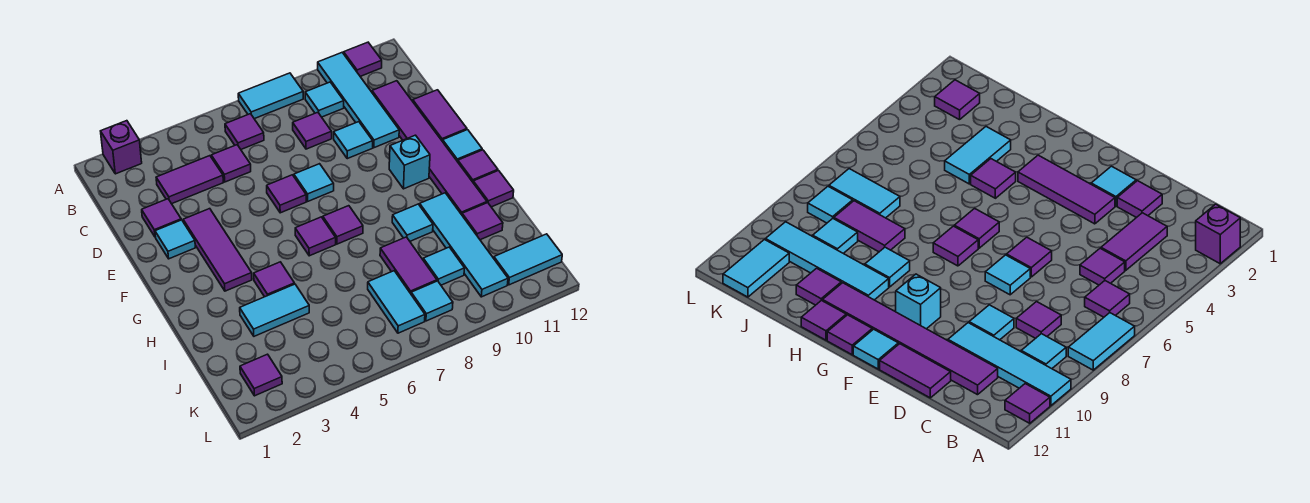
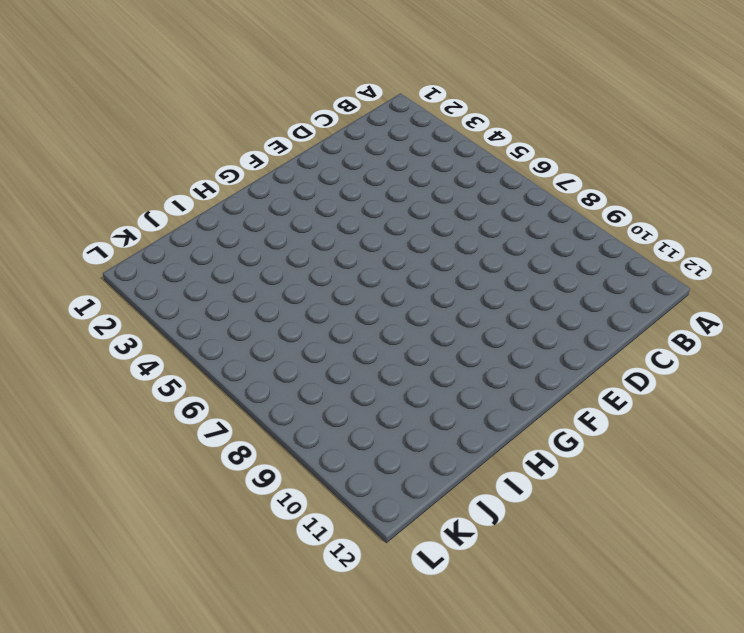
none -> purple 1x1 brick [101,121,142,174]
none -> cyan 1x2 tile [238,73,303,119]
none -> cyan 1x4 tile [318,53,399,148]
none -> purple 1x1 tile [344,42,382,76]

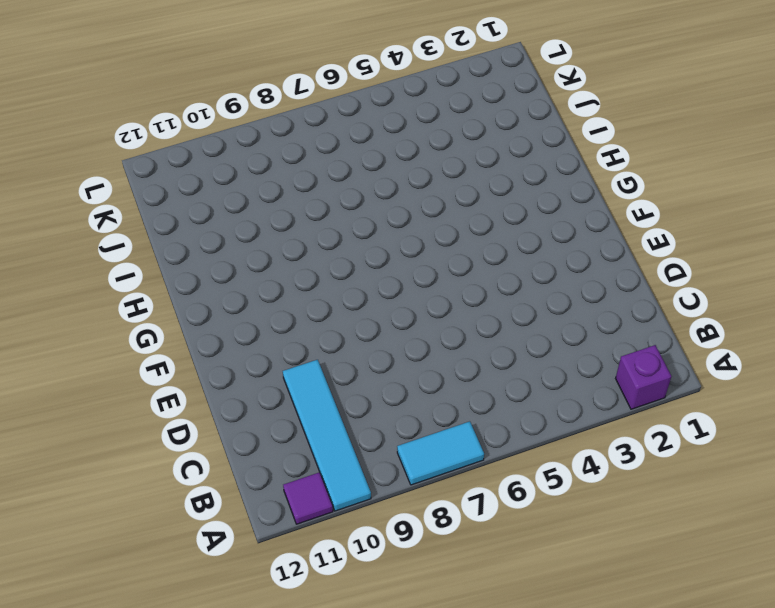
none -> purple 1x1 tile [225,114,264,149]
none -> cyan 1x1 tile [305,82,344,117]
none -> purple 1x2 tile [156,156,223,204]
none -> purple 1x1 tile [211,145,251,182]

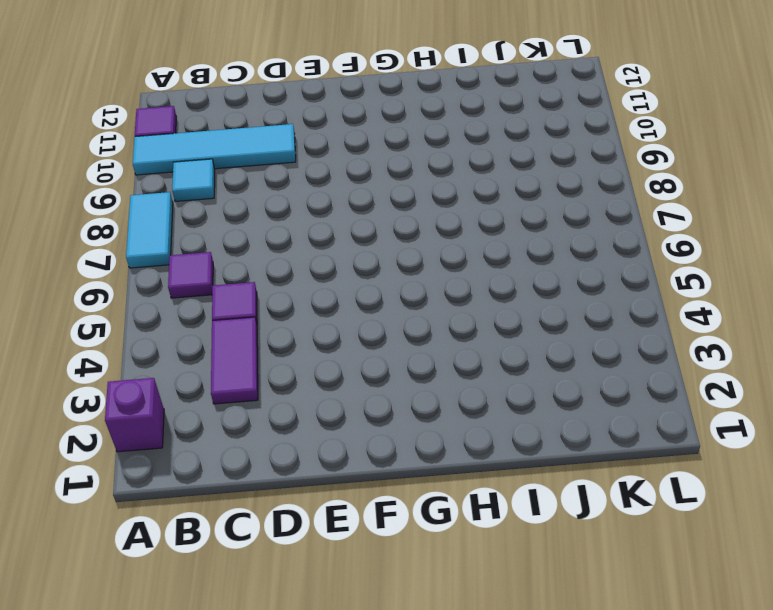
none -> purple 1x1 tile [293,112,332,149]
none -> purple 1x6 tile [372,81,487,215]
none -> purple 1x1 tile [142,199,181,237]
none -> cyan 1x1 tile [334,122,373,159]

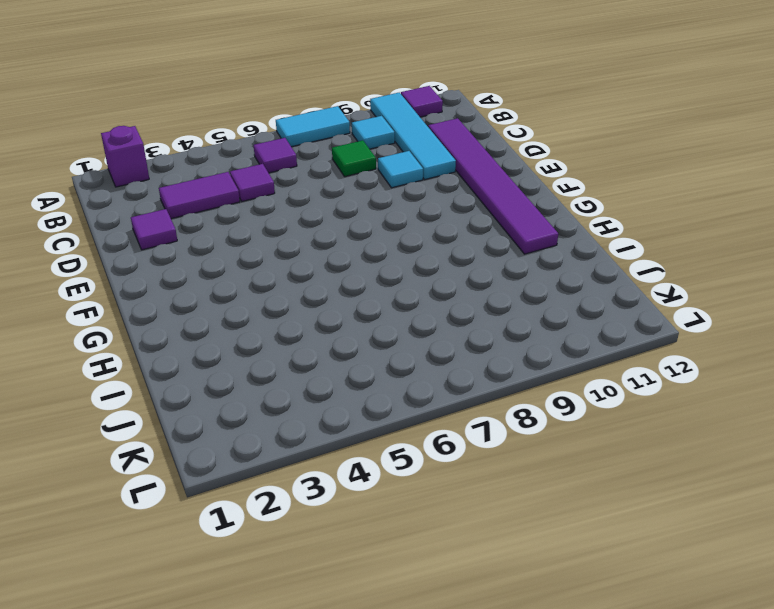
green 1x1 tile [332,140,376,177] -> purple 1x1 tile [293,112,332,149]
none -> purple 1x2 tile [413,90,467,142]
none -> cyan 1x1 tile [155,220,195,259]
none -> purple 1x3 tile [183,209,252,291]
none -> purple 1x1 tile [267,175,306,213]

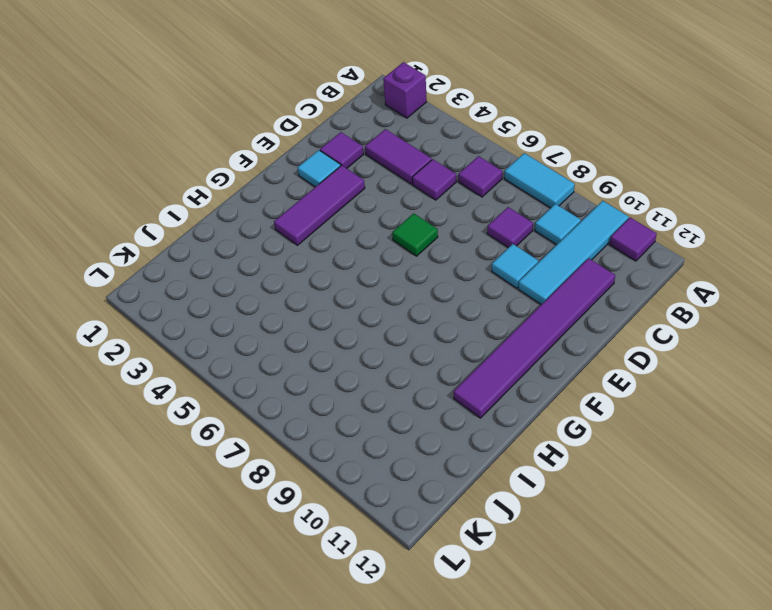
green 1x1 tile [392,213,438,256] -> purple 1x1 tile [267,175,306,213]
none -> purple 1x2 tile [413,90,467,142]
none -> cyan 1x1 tile [294,164,334,201]
none -> cyan 1x1 brick [389,135,430,189]
none -> cyan 1x1 tile [443,130,482,162]

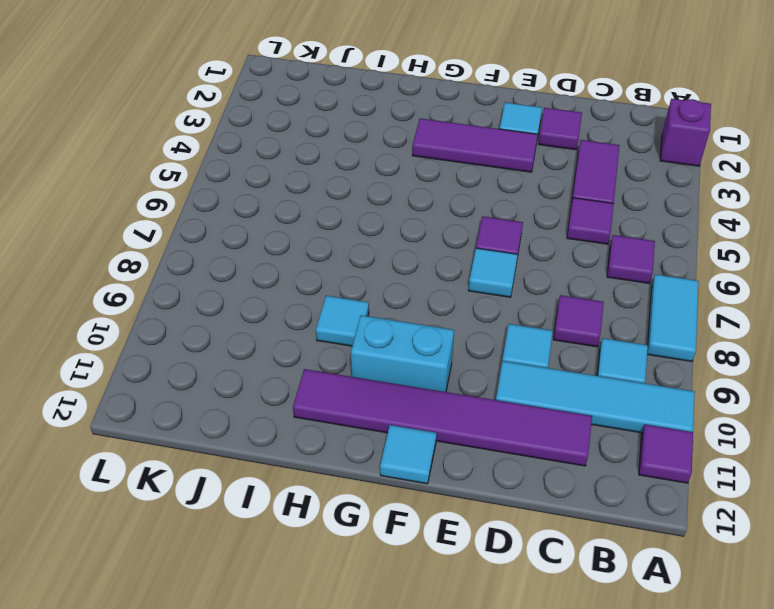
cyan 1x2 brick [351,315,454,392] -> cyan 1x1 brick [389,135,430,189]
none -> purple 1x2 tile [413,90,467,142]
none -> purple 1x1 tile [295,217,336,256]
none -> purple 1x1 tile [323,206,363,244]
none -> purple 1x1 tile [458,150,498,182]

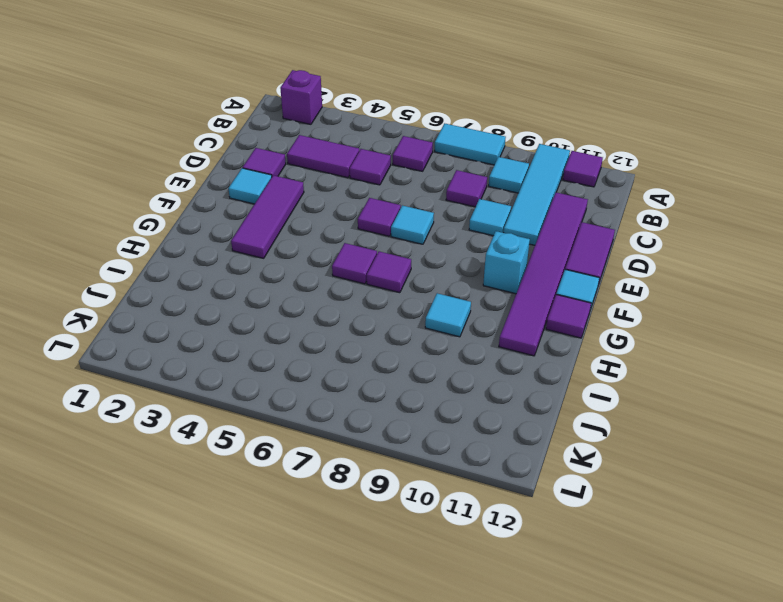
none -> purple 1x1 tile [254,262,295,297]
none -> cyan 1x4 tile [420,193,508,297]
none -> purple 1x1 tile [473,171,514,207]
none -> cyan 1x2 tile [240,284,309,336]

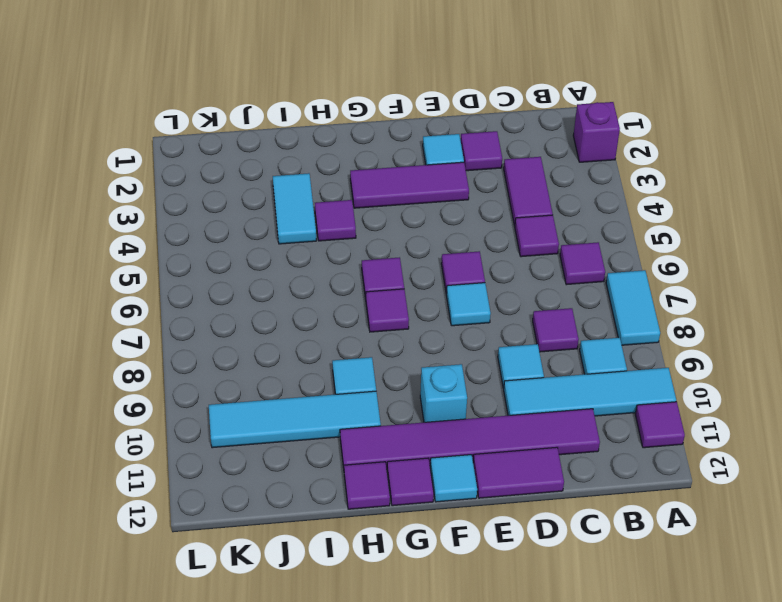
none -> purple 1x2 tile [380,237,437,294]
none -> purple 1x1 tile [462,203,503,240]
none -> cyan 1x2 tile [368,271,425,333]
none -> cyan 1x1 tile [423,247,464,285]

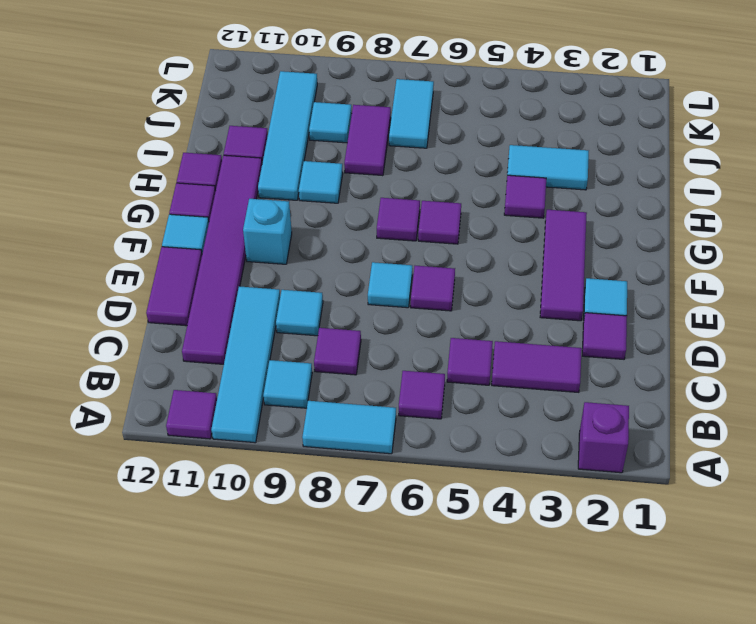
none -> purple 1x1 tile [240,354,282,396]
none -> cyan 1x1 tile [411,281,453,321]
none -> cyan 1x2 tile [494,234,562,285]

